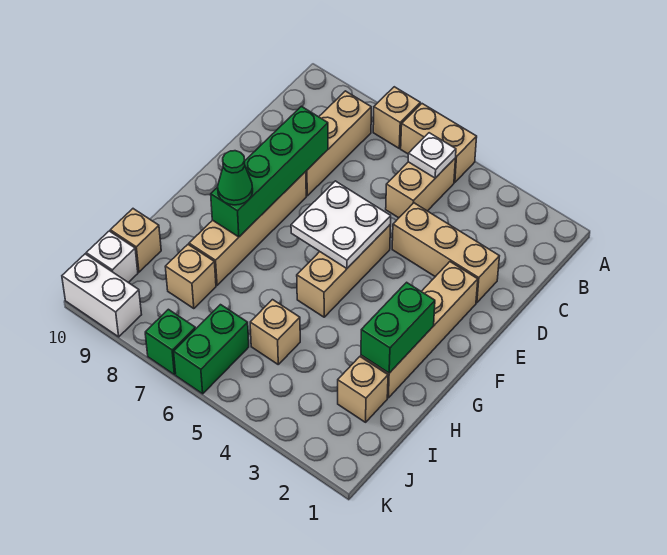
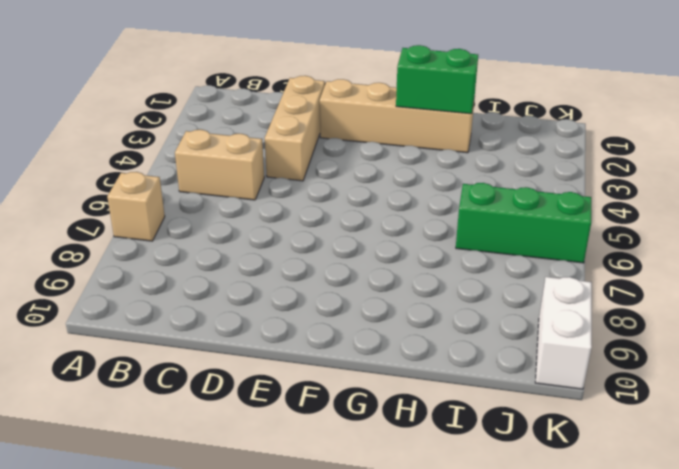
green 1x3 brick [456,183,591,263] -> green 1x2 brick [174,305,249,394]
none -> tan 1x2 brick [401,104,477,182]
none -> tan 1x3 brick [306,91,371,196]
none -> tan 1x3 brick [297,225,391,317]

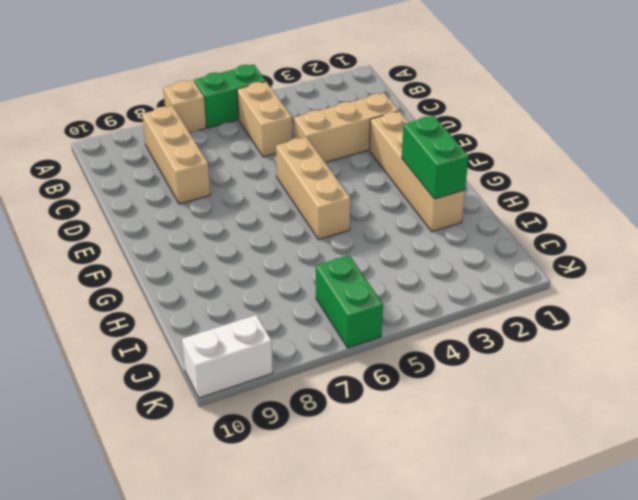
green 1x2 brick [194,64,266,128] -> tan 1x2 brick [401,104,477,182]
none -> tan 1x4 brick [189,172,306,285]
none -> tan 1x1 brick [338,357,388,422]
none -> tan 1x1 brick [250,300,300,364]

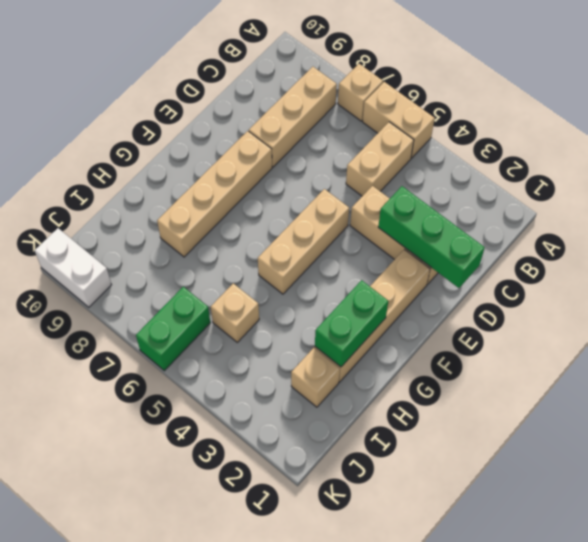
green 1x3 brick [378,186,485,288] -> none
none -> tan 1x1 brick [165,245,216,309]
none -> tan 1x1 brick [110,209,161,272]
none -> white 1x1 brick [86,231,138,283]

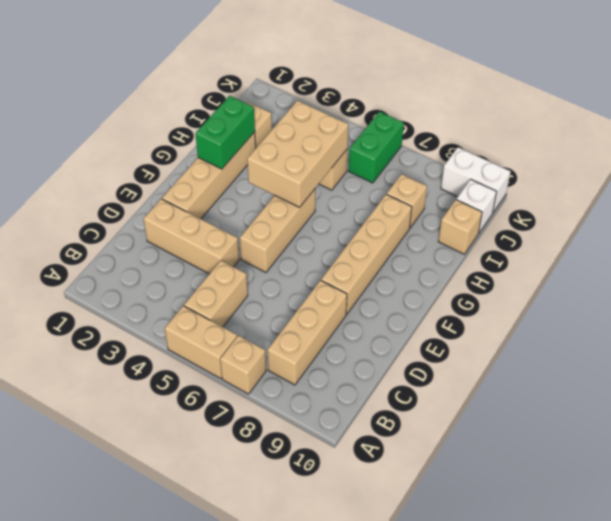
tan 2x3 brick [247,101,348,207] -> none
none -> green 1x1 brick [145,309,195,375]
none -> white 1x1 plate [408,133,456,178]
none -> green 1x4 brick [211,106,328,237]

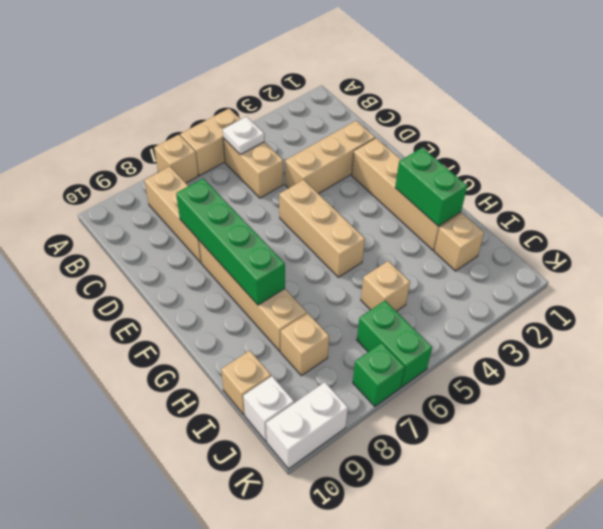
none -> white 2x2 plate [291,181,391,269]
none -> green 1x1 cone [218,151,253,205]

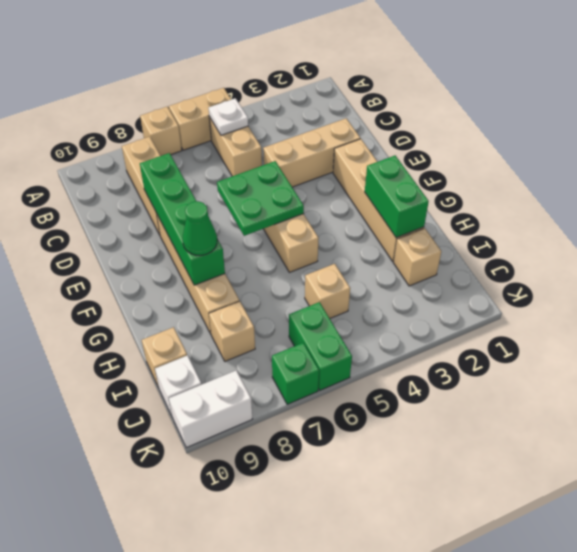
green 2x2 plate [217,161,304,236] -> white 2x2 plate [291,181,391,269]

